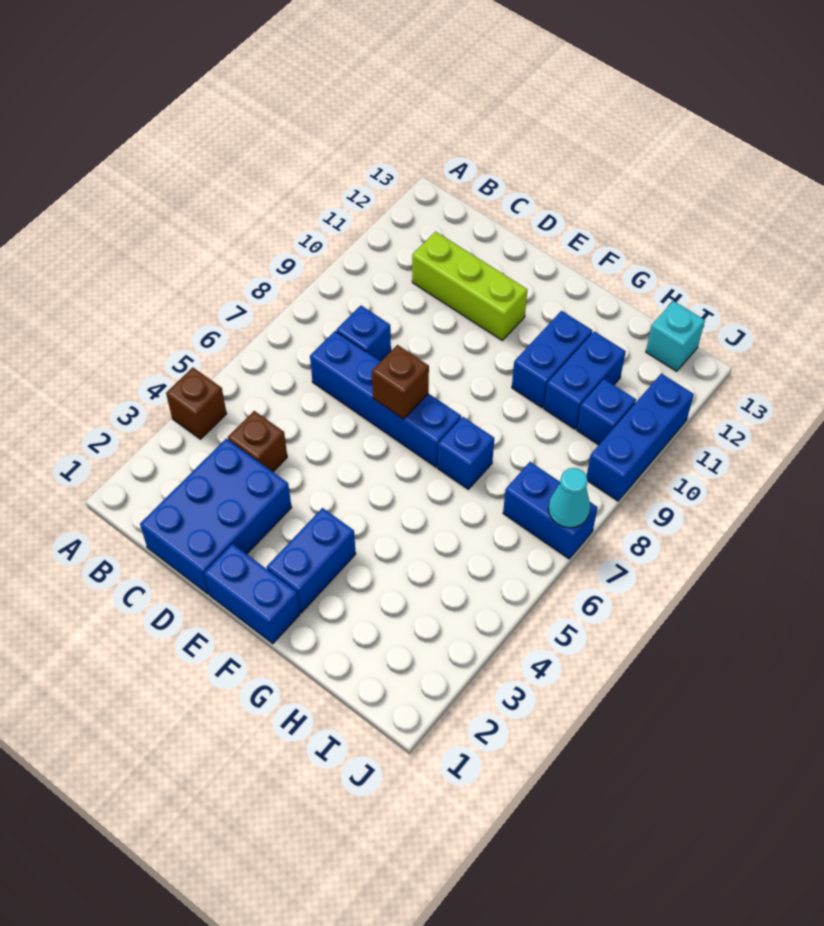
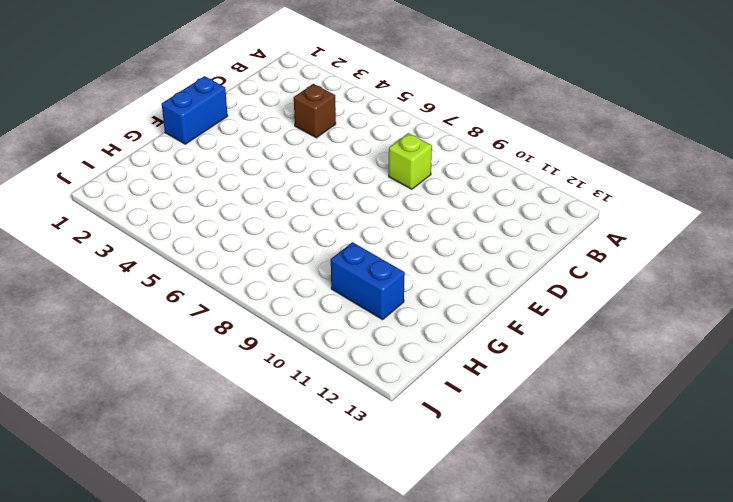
lime 1x1 brick [389,133,432,189] -> blue 1x1 brick [336,306,391,361]
none -> brown 1x1 brick [166,368,227,439]
none -> blue 2x3 brick [140,439,292,594]
none -> blue 1x4 brick [310,331,461,467]

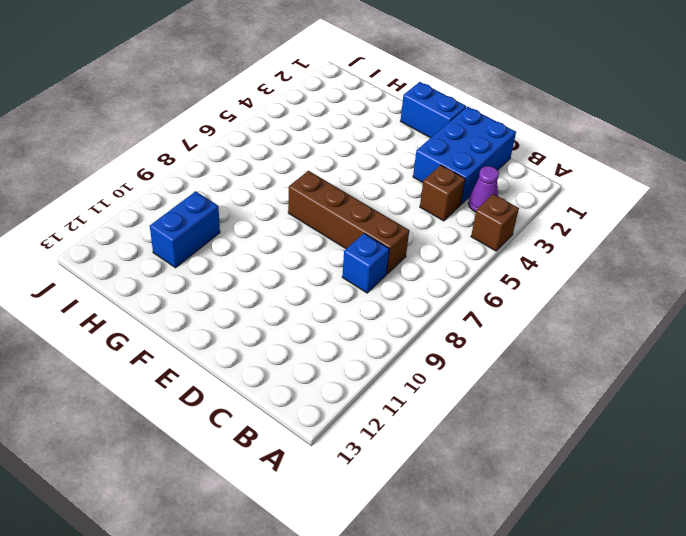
purple 1x1 cone [468,166,499,212] -> none
brown 1x4 brick [288,171,409,274] -> blue 1x4 brick [310,331,461,467]
none -> lime 1x3 brick [412,232,527,340]
none -> blue 1x2 brick [267,508,356,613]
none -> blue 1x1 brick [437,417,494,489]

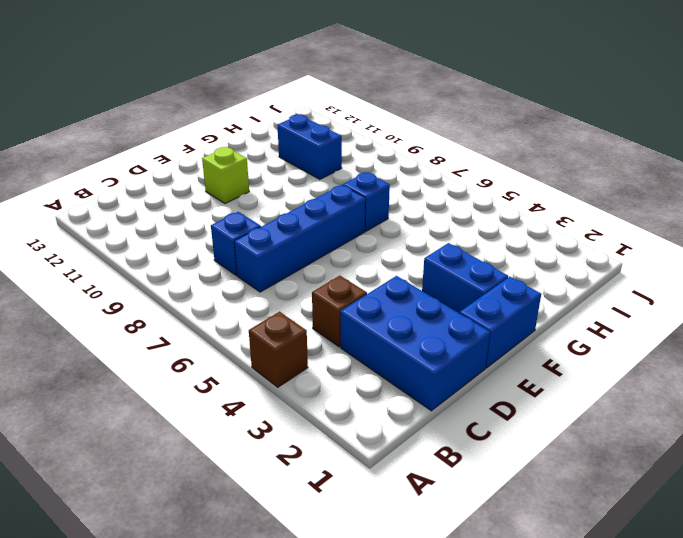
lime 1x1 brick [202,147,249,204] -> lime 1x3 brick [412,232,527,340]
none -> blue 1x2 brick [512,311,592,408]
none -> blue 1x2 brick [503,462,598,559]
none -> blue 1x1 brick [577,379,636,445]

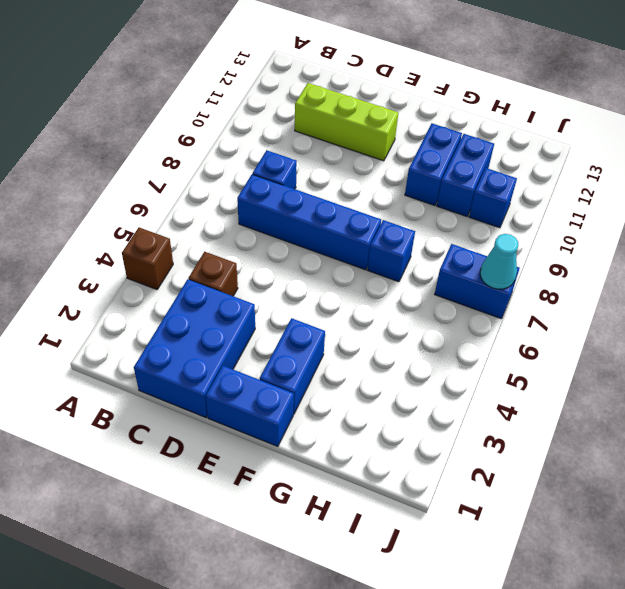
none -> cyan 1x1 brick [646,301,705,371]
none -> blue 1x3 brick [587,374,694,501]
none -> brown 1x1 brick [372,345,429,419]

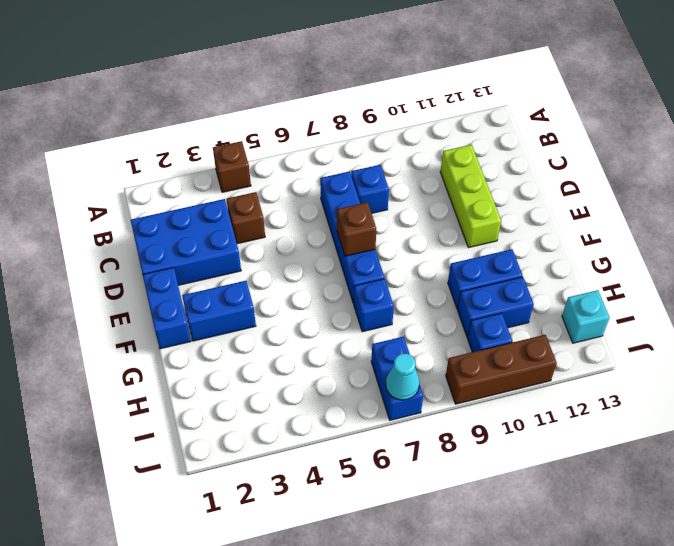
brown 1x3 brick [446,335,557,404] -> blue 1x3 brick [587,374,694,501]

